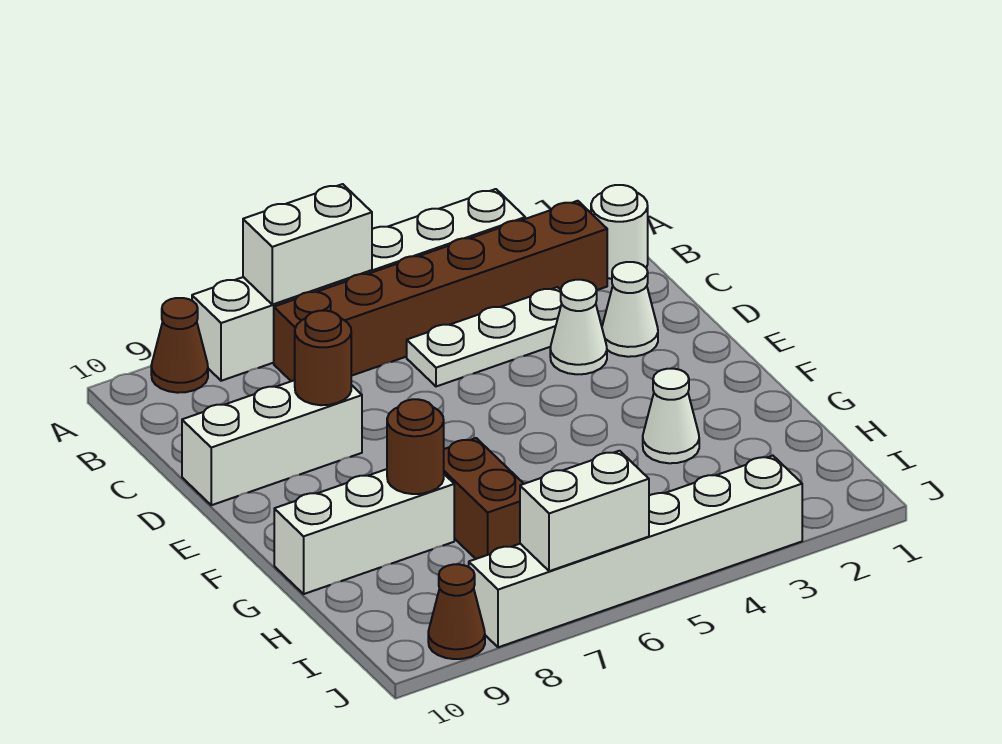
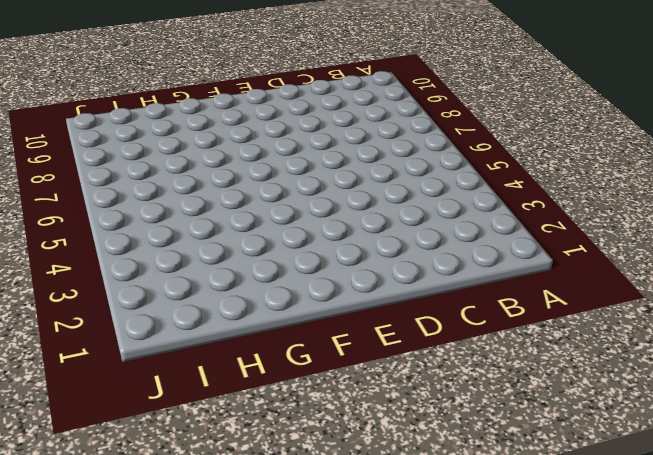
none -> white 1x6 brick [192,189,525,381]
none -> brown 1x1 cone [151,298,208,393]
none -> white 1x1 round brick [591,185,648,279]

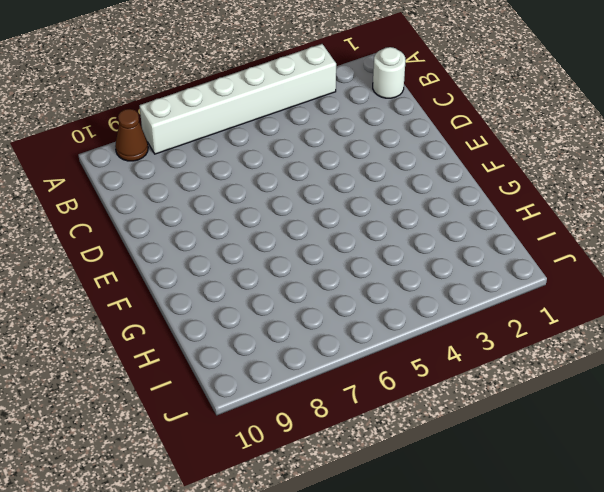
none -> brown 1x6 brick [274,201,607,381]
none -> white 1x3 plate [407,287,562,387]
none -> white 1x1 cone [602,262,658,357]

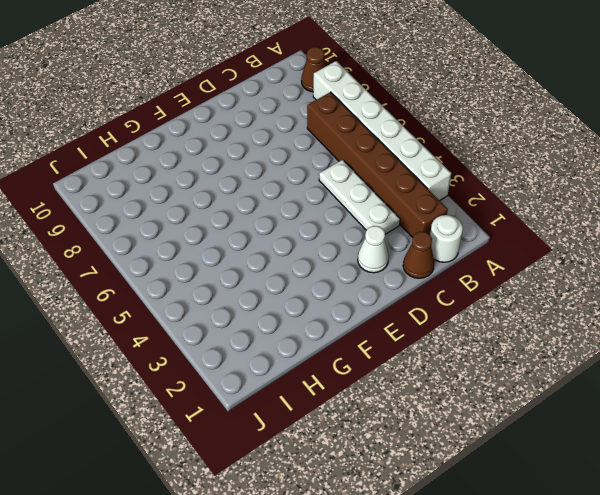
brown 1x1 cone [403,232,434,278] -> brown 1x1 cone moved to [428,564,485,659]
none -> white 1x1 cone [550,280,607,374]
none -> white 1x3 brick [182,380,362,505]
none -> white 1x1 cone [643,369,699,463]

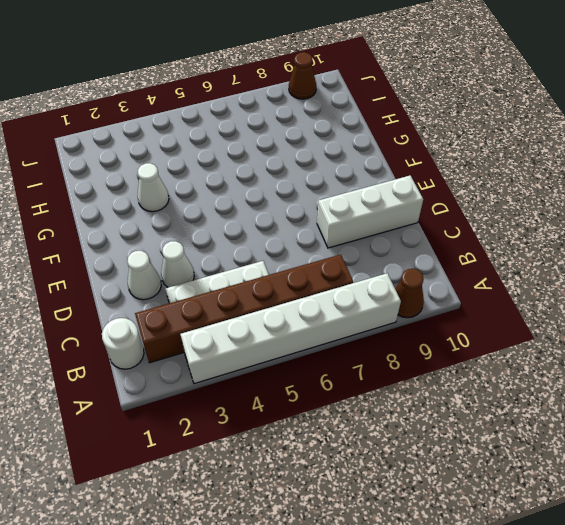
none -> brown 1x2 brick [444,438,524,559]
none -> white 1x3 brick [274,469,454,594]
none -> white 1x6 brick [469,456,802,647]

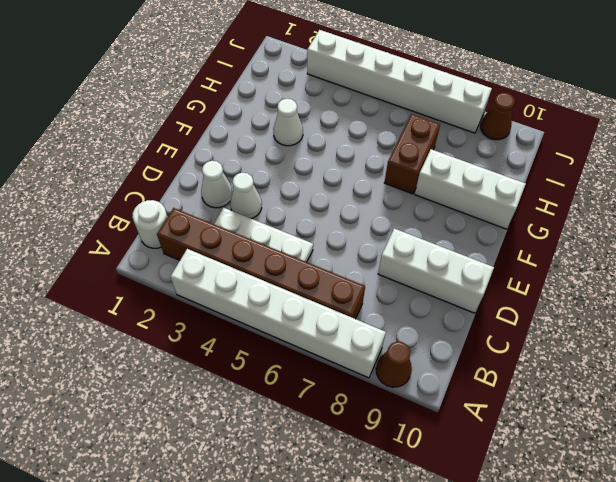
none -> white 1x2 brick [243,184,372,305]
none -> brown 1x1 round brick [295,311,351,405]
none -> brown 1x1 round brick [387,399,444,494]

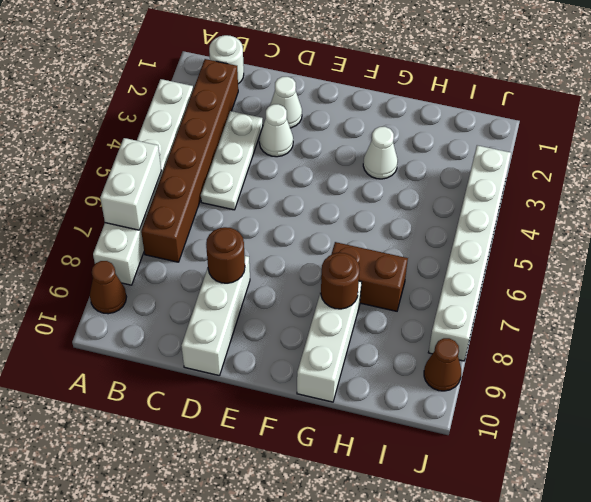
none -> white 1x2 brick [520,451,649,571]

